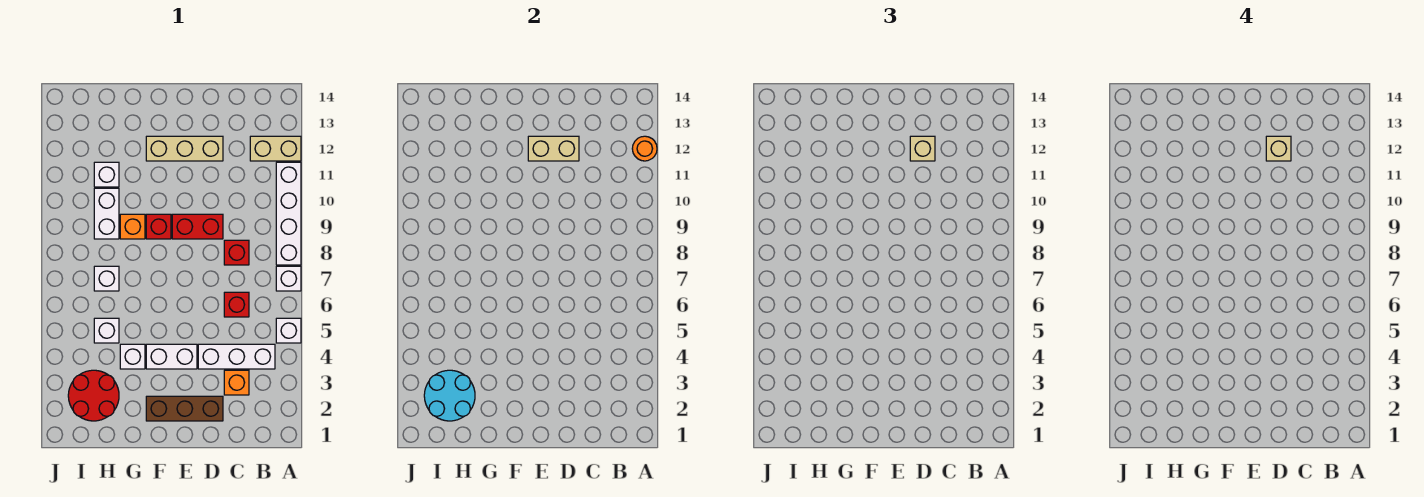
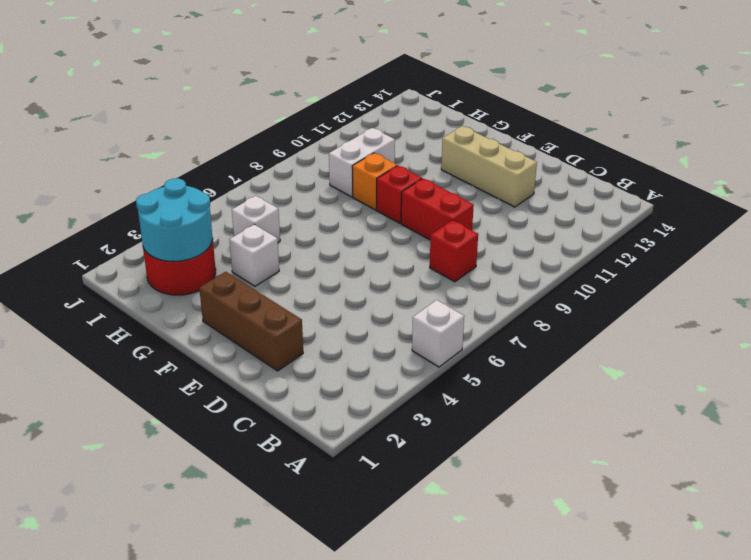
none -> white 1x1 brick [276,266,301,291]
none -> white 1x4 brick [276,162,301,265]
none -> tan 1x2 brick [250,136,301,161]

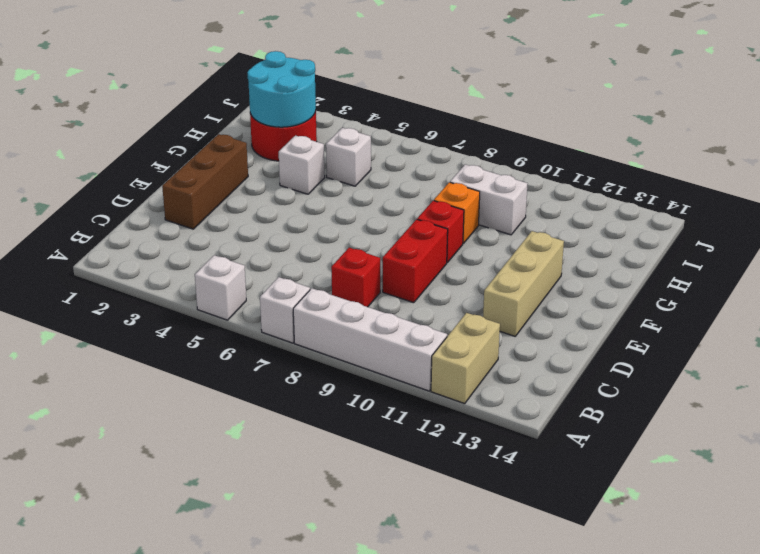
none -> white 1x3 brick [198,344,275,369]
none -> orange 1x1 brick [224,370,249,395]
none -> red 1x1 brick [224,292,249,317]

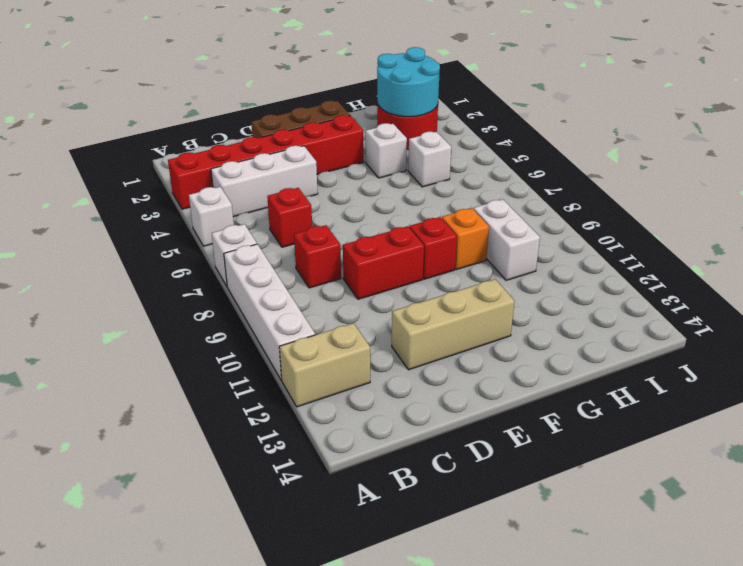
red 1x6 brick [168,115,364,209] -> orange 1x1 brick [224,370,249,395]
none -> white 1x2 brick [146,344,197,369]
none -> white 1x1 brick [94,266,119,291]
none -> white 1x1 brick [94,162,119,187]

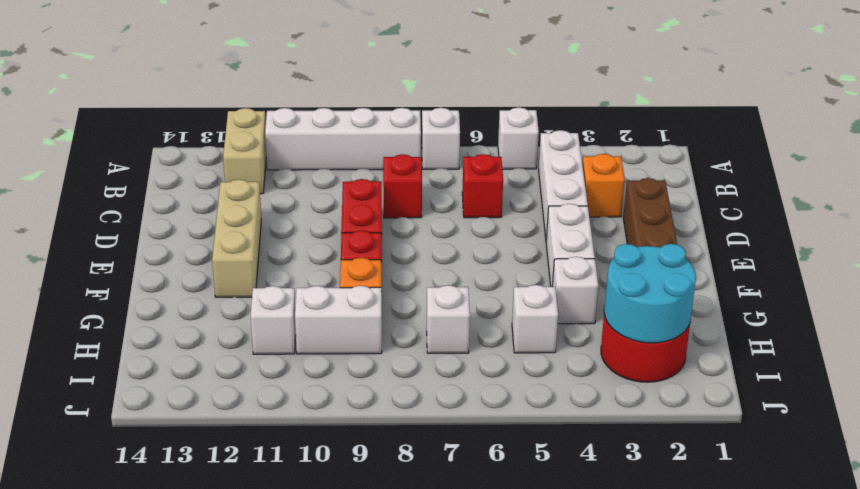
none -> orange 1x1 round brick [632,136,657,161]
none -> tan 1x2 brick [528,136,579,161]
none -> tan 1x1 brick [910,136,935,161]

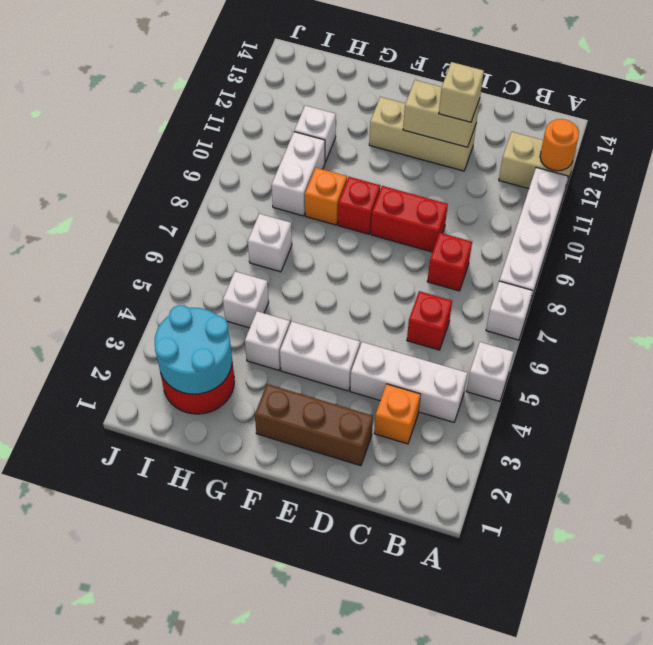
none -> tan 1x1 brick [1266,136,1291,161]

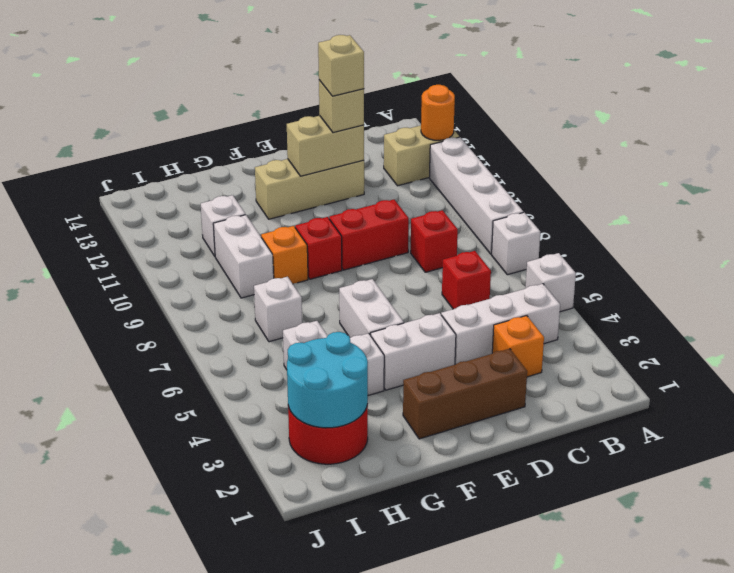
white 1x2 brick [339,279,404,338] -> none

